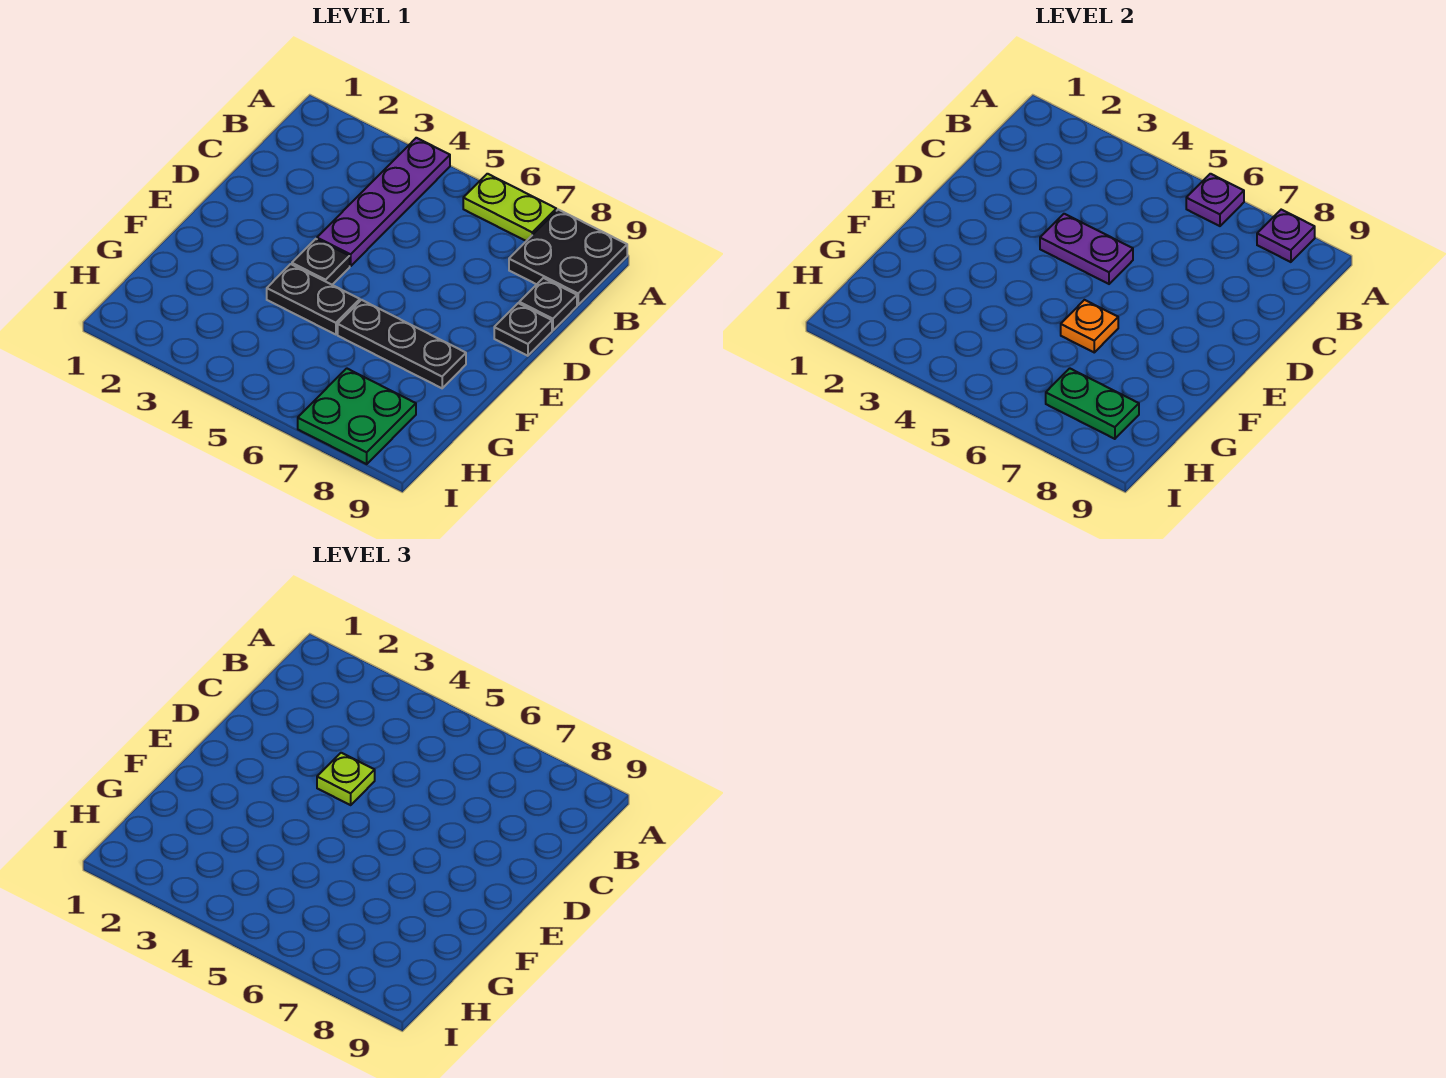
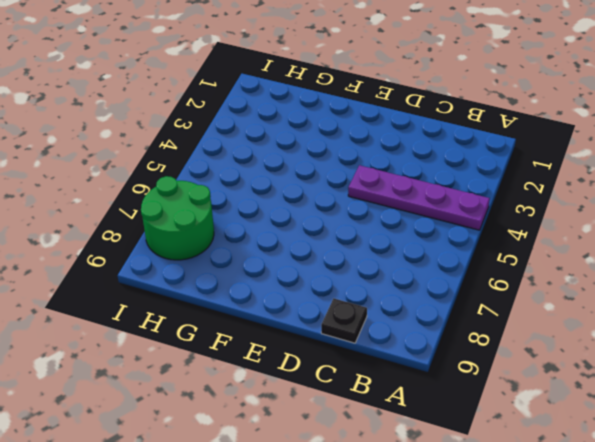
green 2x2 round brick [141,176,214,260] -> green 2x2 plate [298,368,416,464]
none -> lime 1x2 plate [463,174,556,241]
none -> black 2x2 plate [509,210,627,305]
none -> black 1x1 plate [494,303,552,356]

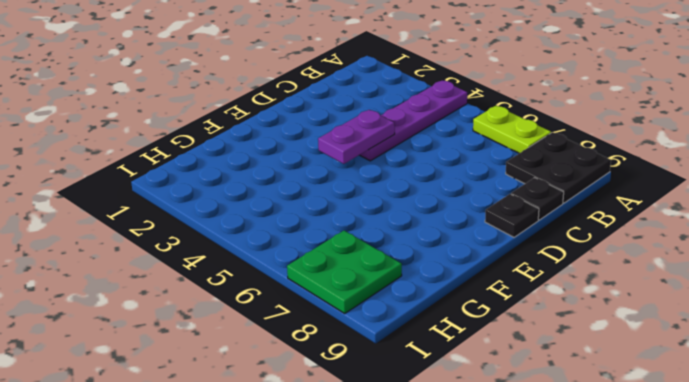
purple 1x2 plate [318,110,395,164] -> purple 1x2 plate turned to [1040,214,1133,284]
none -> black 1x1 plate [292,239,350,285]
none -> black 1x2 plate [267,264,360,335]
none -> black 1x3 plate [338,300,466,388]

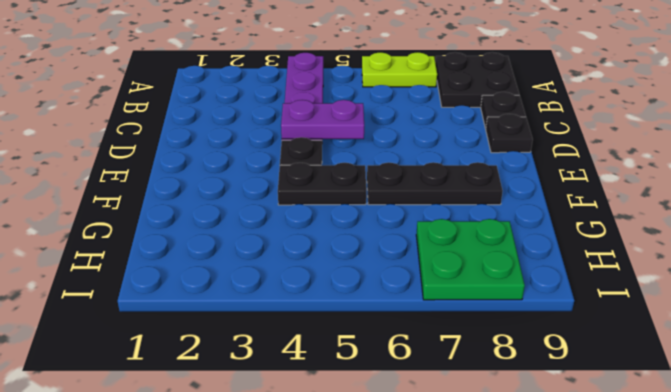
none -> purple 1x1 plate [1186,174,1244,226]
none -> purple 1x1 plate [1257,210,1315,262]
none -> orange 1x1 plate [1061,300,1118,352]

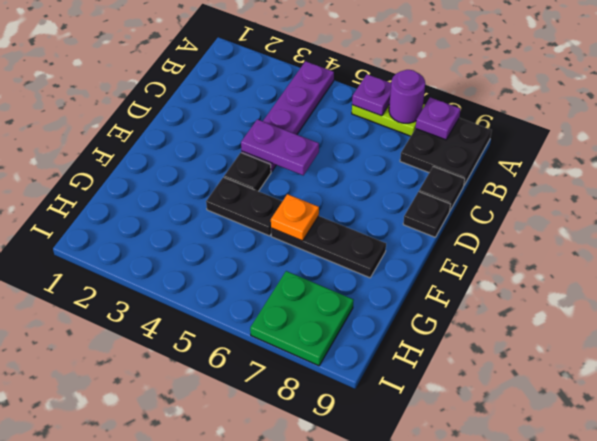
purple 1x1 round brick [389,70,425,123] -> none
none -> green 1x2 plate [1046,368,1139,439]
none -> lime 1x1 plate [317,753,375,805]

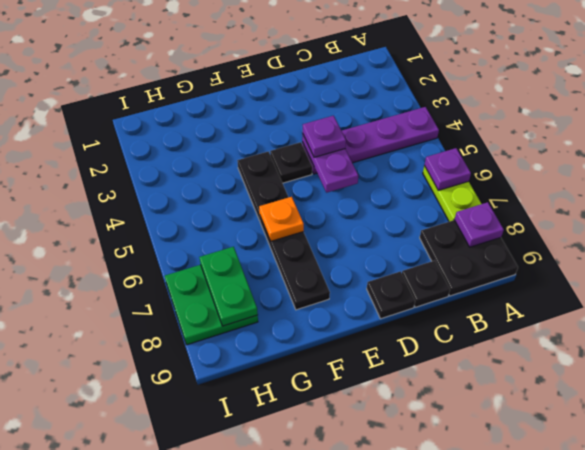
purple 1x1 plate [303,116,346,157] -> lime 1x1 plate [317,753,375,805]

